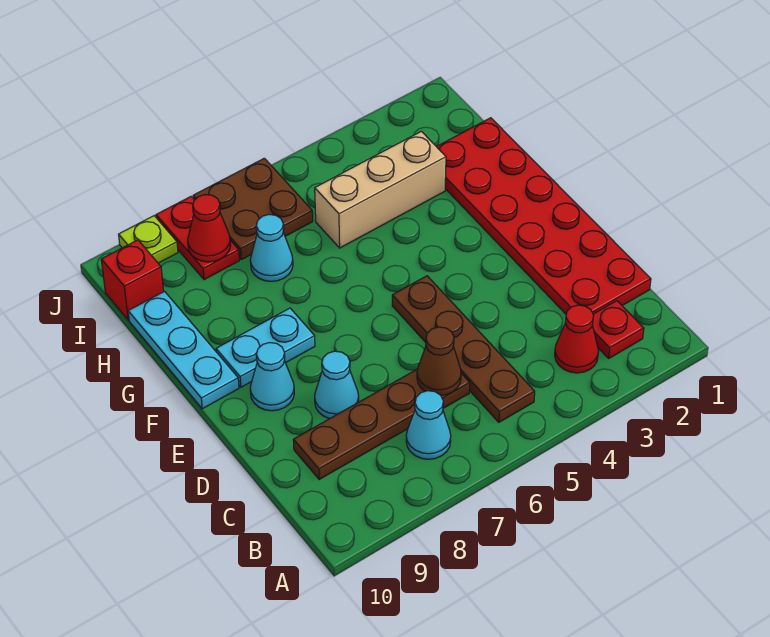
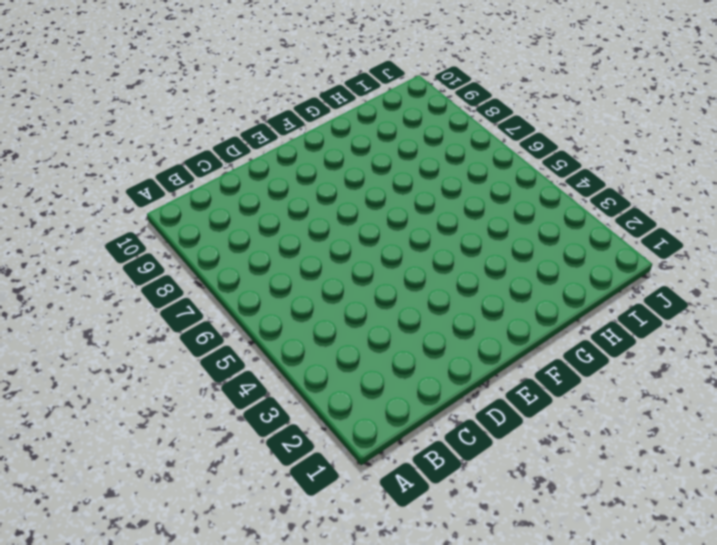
none -> red 1x1 plate [592,301,644,358]
none -> red 1x1 cone [555,305,599,373]
none -> brown 1x4 plate [392,276,535,422]

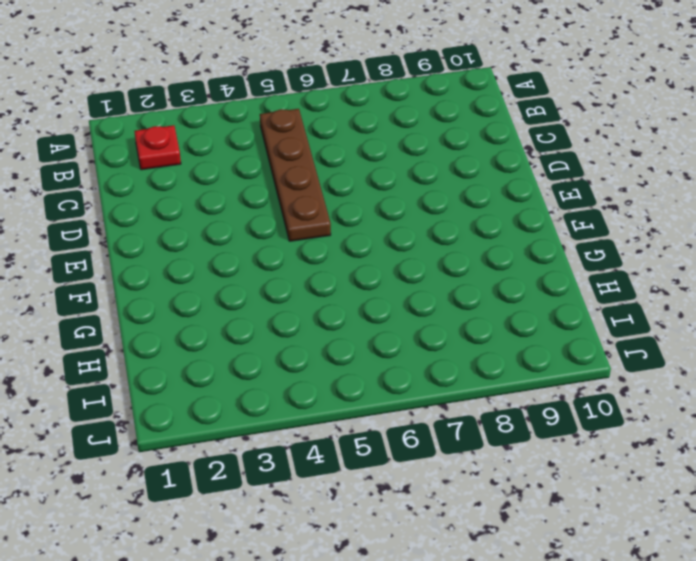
none -> red 1x1 cone [555,305,599,373]
none -> cyan 1x1 cone [406,391,451,459]
none -> red 2x6 plate [437,118,651,314]

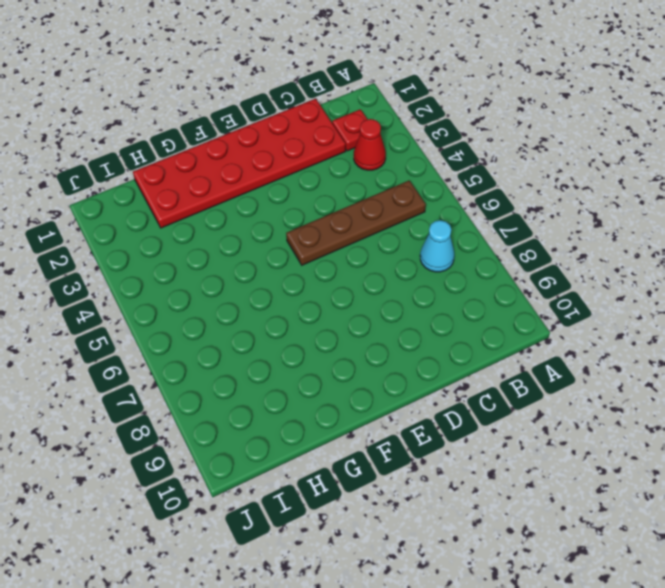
none -> brown 1x4 plate [293,369,470,480]
none -> cyan 1x1 cone [315,351,359,419]
none -> cyan 1x1 cone [250,343,294,411]

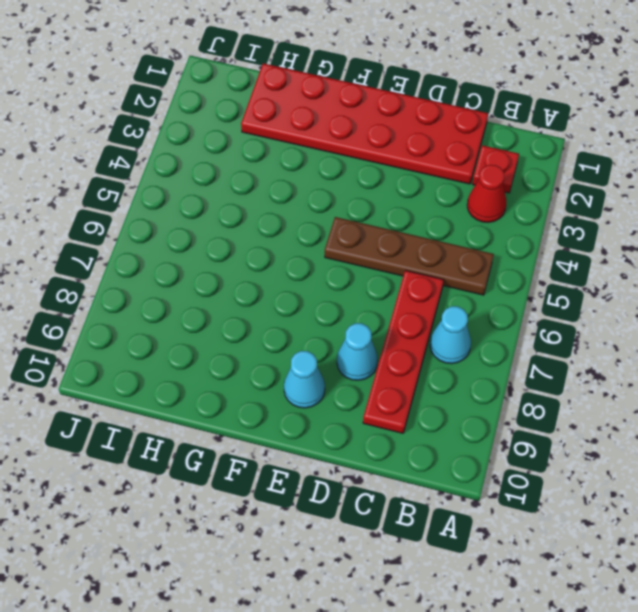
red 1x4 plate [363,270,444,433] -> brown 1x4 plate [293,369,470,480]
none -> cyan 1x2 plate [216,308,315,387]
none -> cyan 1x3 plate [128,291,239,409]
none -> tan 1x3 brick [315,131,446,248]

